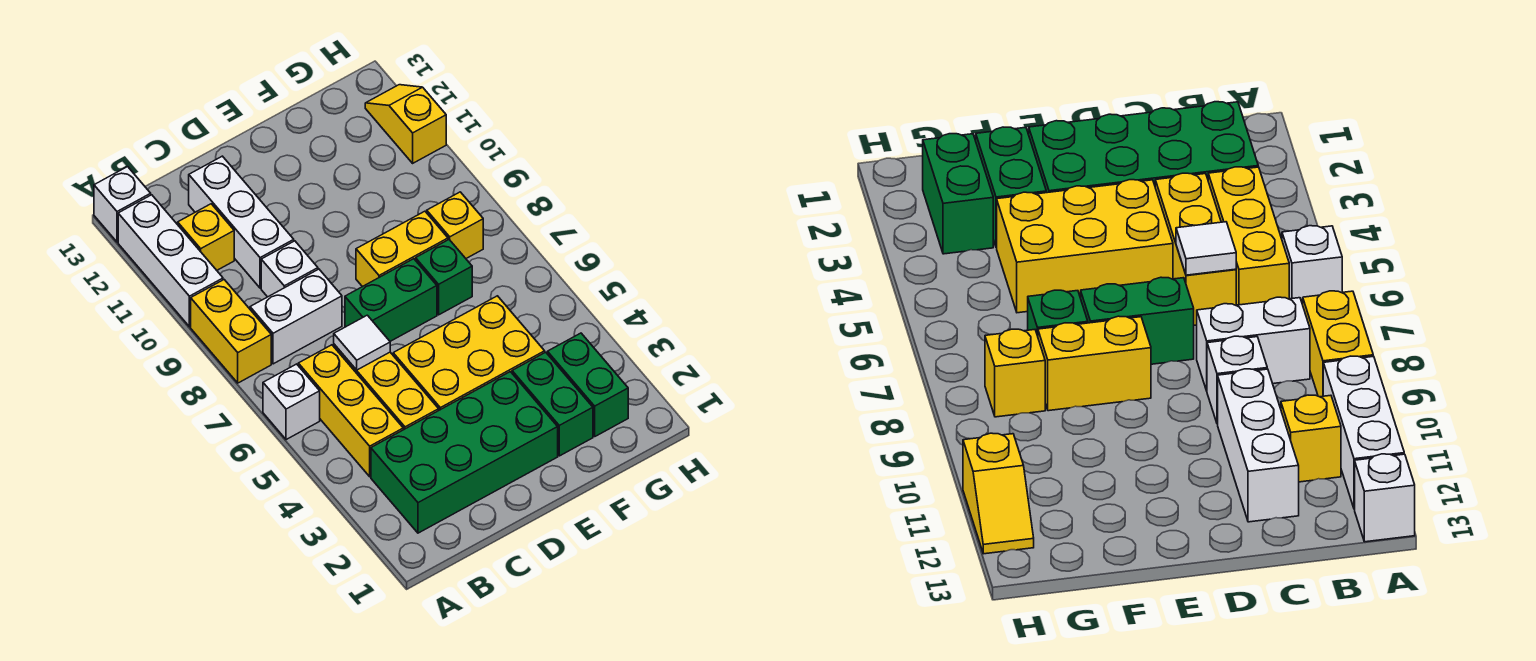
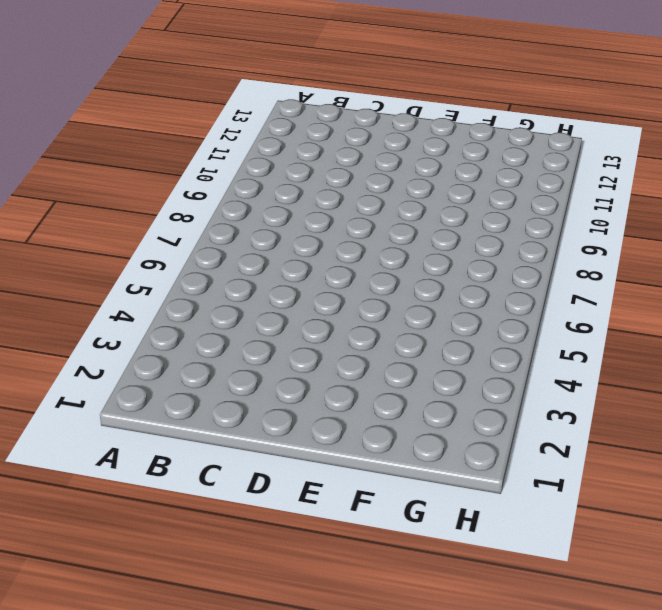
none -> white 1x1 brick [263,364,320,440]
none -> yellow 1x2 brick [191,280,271,383]
none -> white 1x3 brick [118,195,223,327]

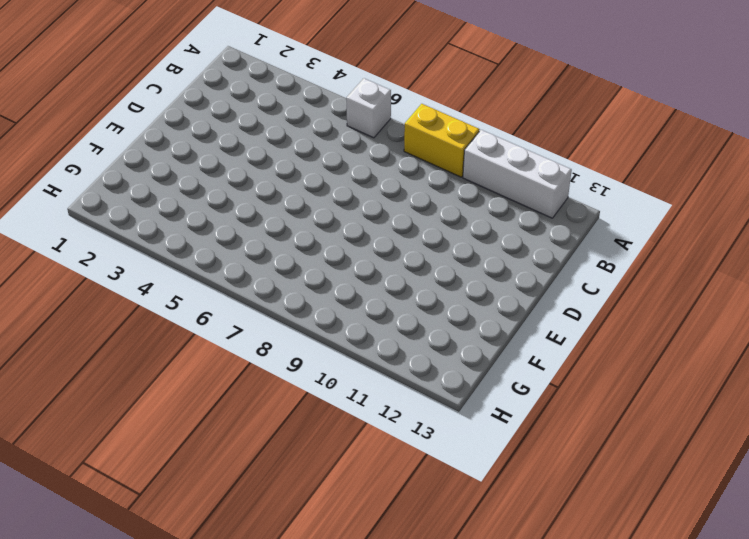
none -> white 1x1 brick [94,167,151,242]
none -> green 2x4 brick [371,372,558,533]
none -> yellow 1x3 brick [298,345,403,477]

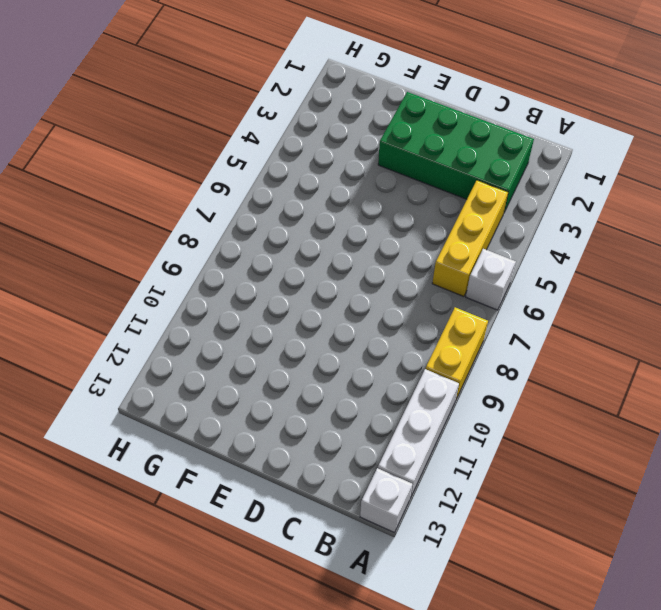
none -> white 1x2 brick [250,269,342,364]
none -> yellow 1x1 brick [178,204,234,270]
none -> yellow 1x3 brick [334,344,439,430]

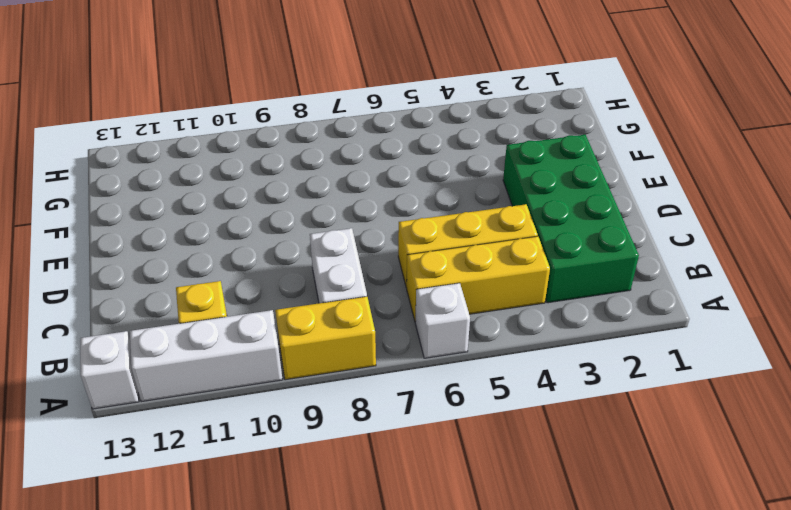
none -> white 1x1 brick [261,241,318,297]
none -> white 1x3 brick [189,156,294,288]
none -> yellow 2x3 brick [393,296,545,410]

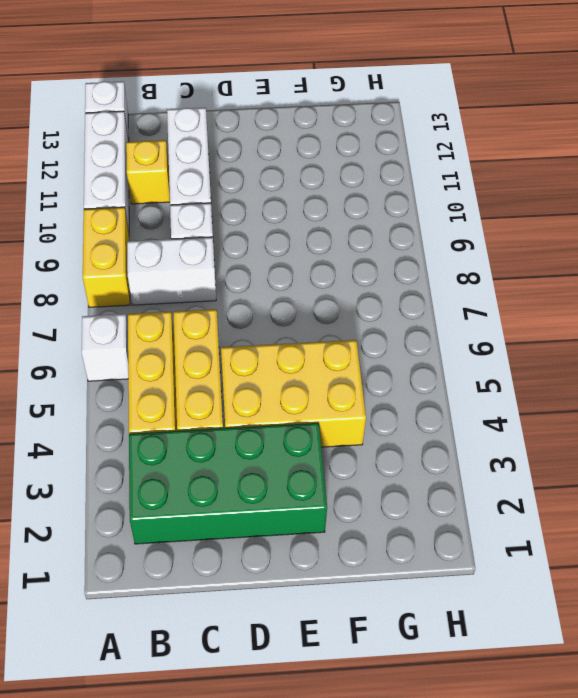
none -> green 1x2 brick [345,259,437,341]
none -> yellow 1x2 brick [356,211,448,287]
none -> green 1x2 brick [512,352,593,456]

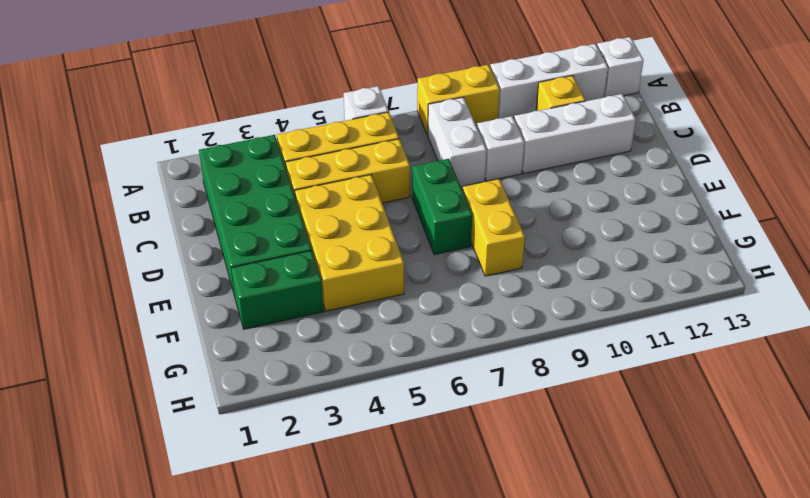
none -> green 1x1 brick [416,240,472,315]
none -> green 1x2 brick [547,333,628,436]
none -> yellow 1x1 brick [427,192,483,258]

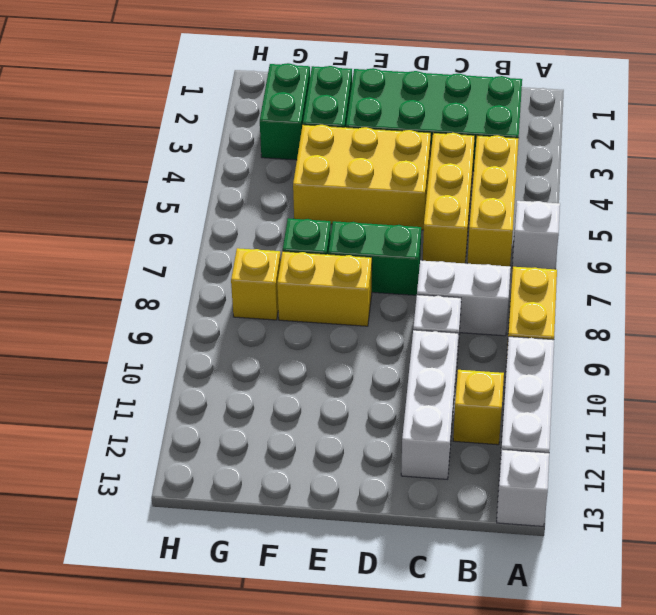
none -> yellow 1x2 slope [365,85,446,163]
none -> white 1x1 tile [334,315,390,370]

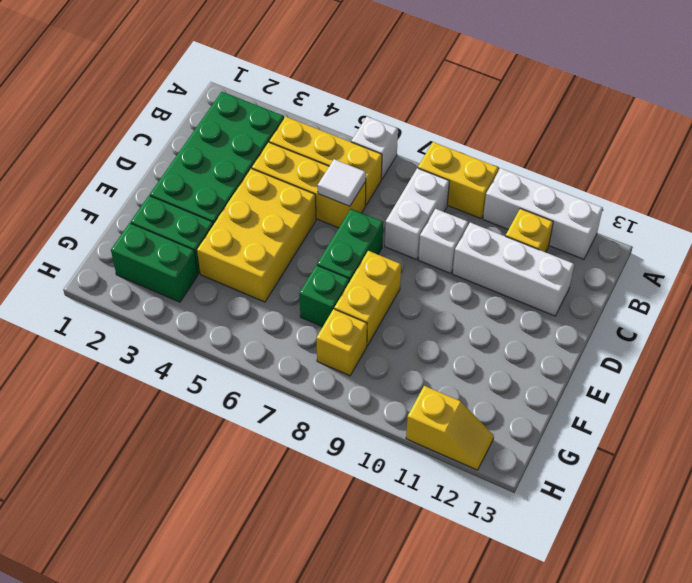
none -> white 1x1 brick [94,167,151,242]

